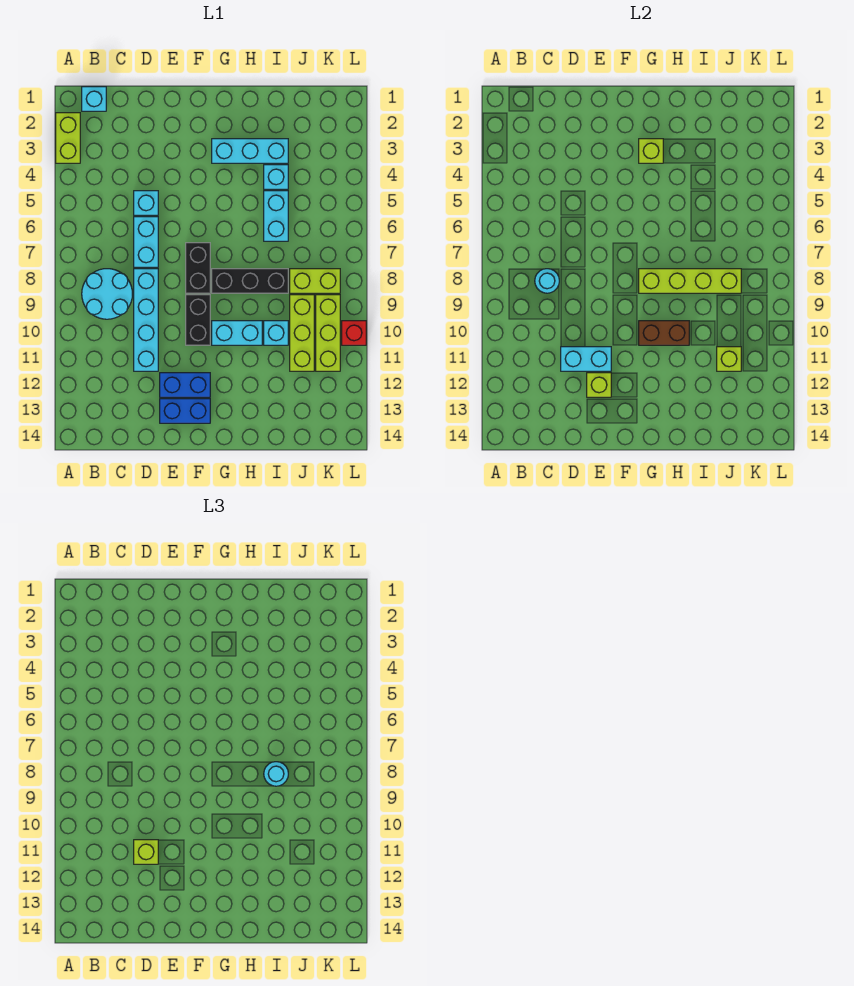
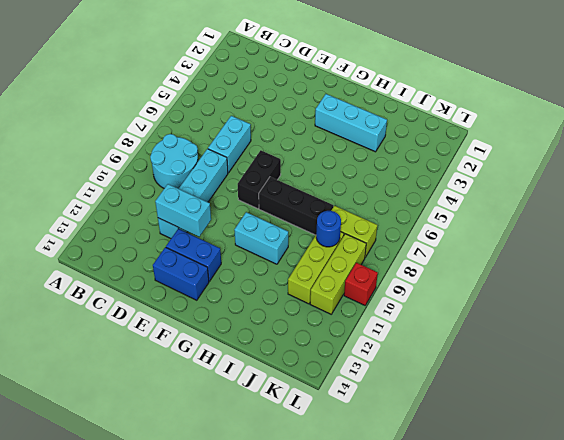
blue 1x1 round brick [316,211,341,247] -> none
none -> lime 1x2 brick [56,113,80,163]
none -> cyan 1x1 brick [82,87,106,111]
none -> cyan 1x1 brick [134,191,158,215]

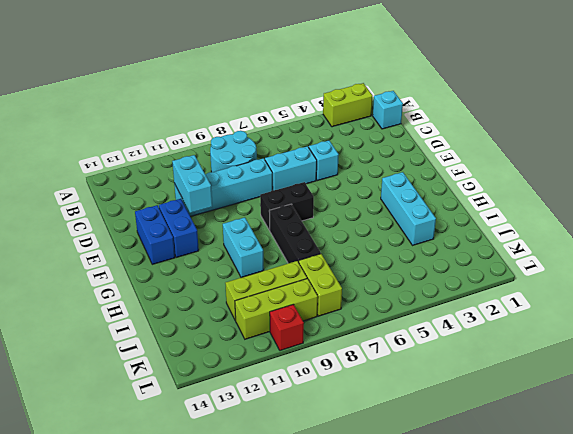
none -> black 1x2 brick [186,295,210,345]
none -> cyan 1x1 brick [264,165,288,189]
none -> cyan 1x2 brick [264,191,288,241]

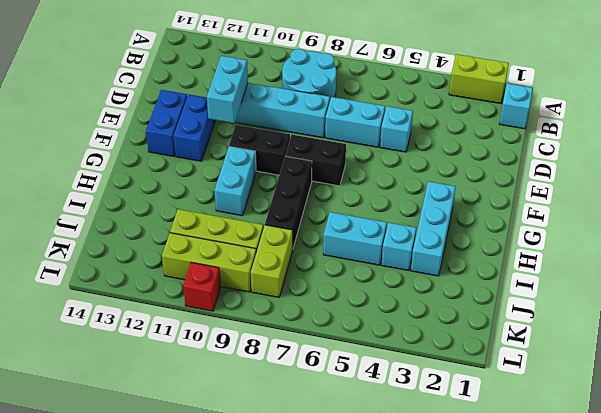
none -> cyan 1x1 brick [264,321,288,345]
none -> cyan 1x1 round brick [535,269,559,293]
none -> lime 1x1 brick [587,373,611,397]

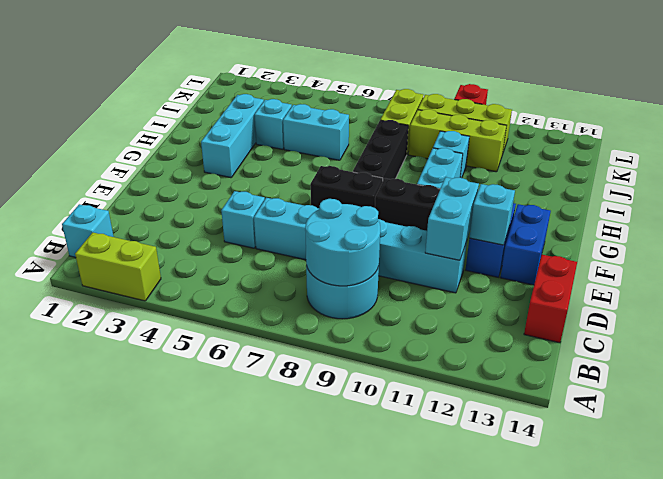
cyan 2x2 round brick [305,199,380,286] -> cyan 1x1 round brick [535,269,559,293]
red 1x2 brick [524,255,577,343] -> none
cyan 1x1 brick [469,184,515,245] -> lime 1x1 brick [587,373,611,397]
none -> lime 1x1 brick [639,139,663,163]
none -> lime 1x4 brick [639,269,741,293]
none -> brown 1x2 brick [639,321,689,345]

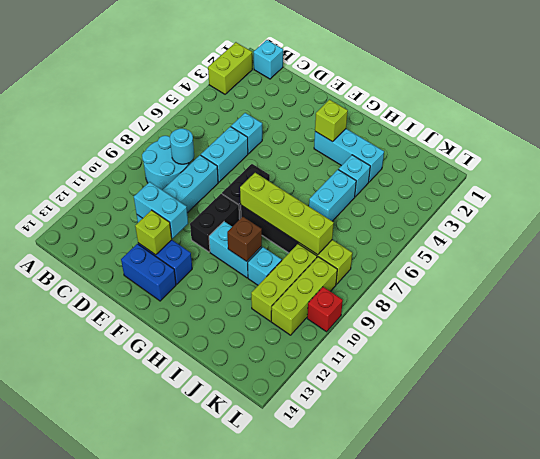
brown 1x1 brick [227,217,262,261] -> brown 1x2 brick [639,321,689,345]
none -> lime 1x1 brick [717,347,741,371]
none -> lime 1x1 brick [134,840,158,864]
none -> cyan 1x1 round brick [264,762,288,786]

